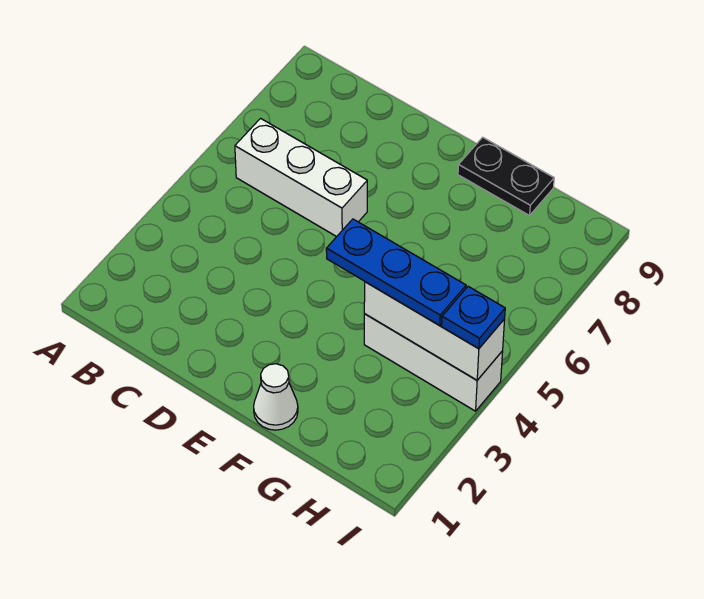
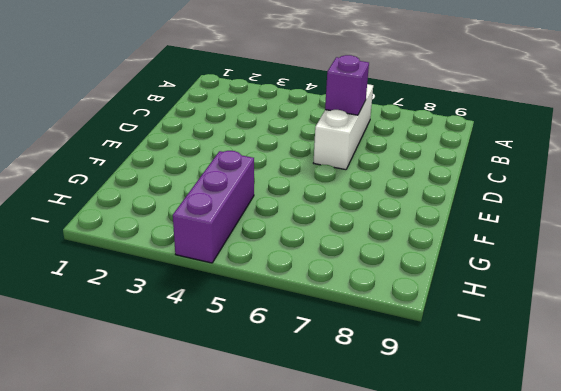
purple 1x1 brick [325,55,369,115] -> none
purple 1x3 brick [173,151,254,263] -> white 1x3 brick [364,314,503,411]
none -> white 1x1 cone [254,364,298,430]
none -> black 1x2 plate [458,137,554,215]

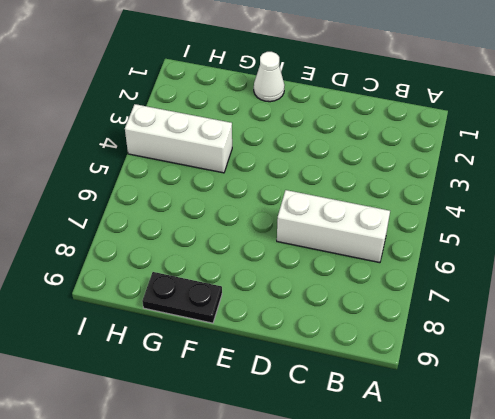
none -> white 1x3 brick [364,282,505,380]
none -> blue 1x3 plate [326,219,466,326]

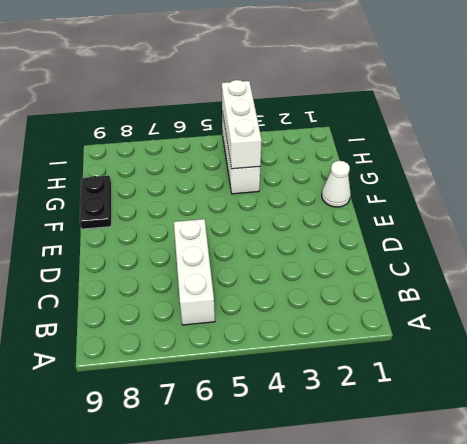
none -> blue 1x3 plate [326,219,466,326]
none -> blue 1x1 plate [442,286,505,349]

